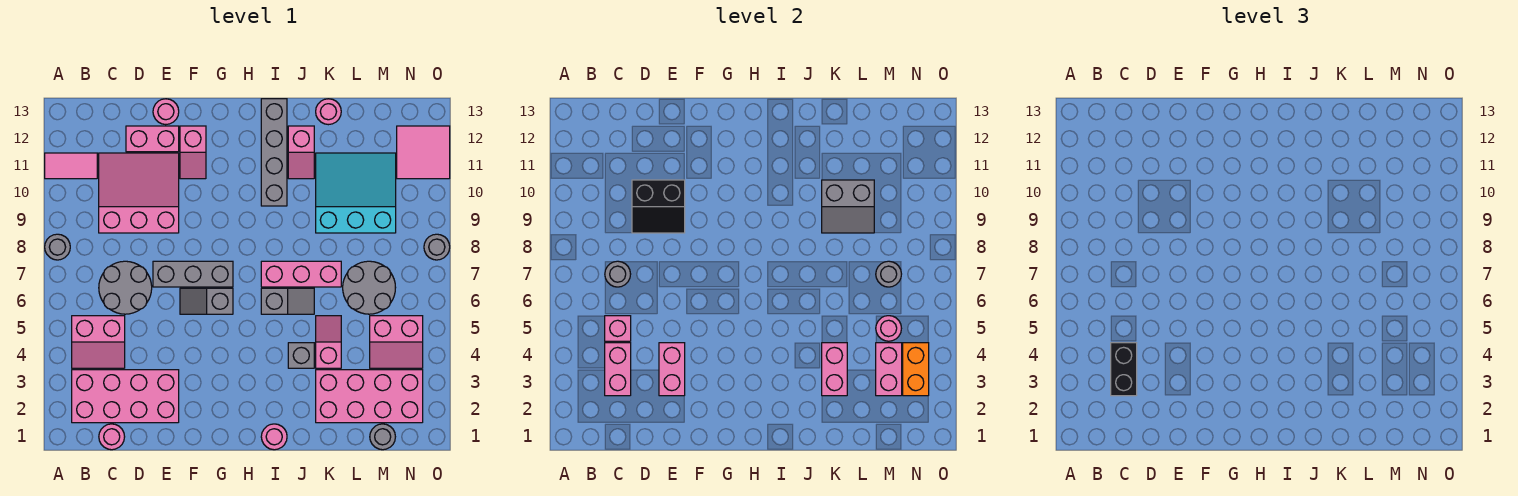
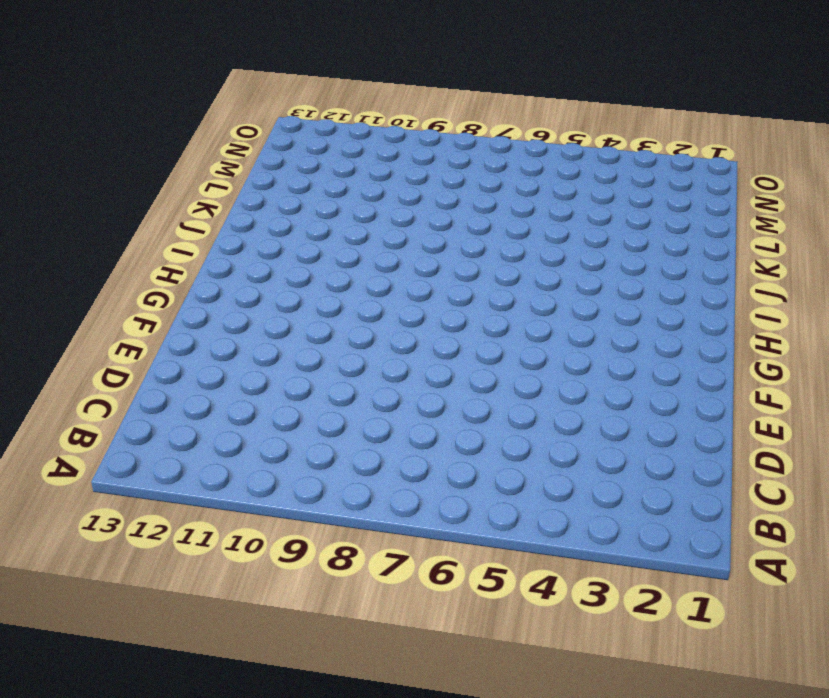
none -> grey 1x1 round brick [45,234,70,260]
none -> pink 1x2 tile [45,153,97,179]
none -> pink 2x4 brick [72,370,179,423]
none -> pink 2x2 slope [72,316,125,368]

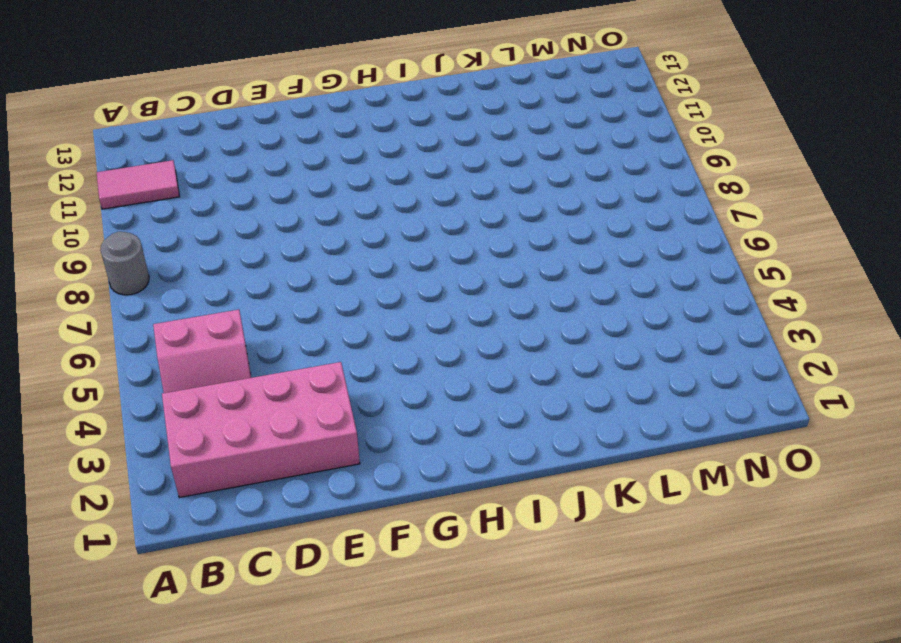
none -> pink 1x1 round brick [99,424,125,450]
none -> grey 2x2 round brick [99,261,152,314]
none -> pink 3x3 slope [99,153,179,233]
none -> pink 1x2 brick [126,126,179,152]

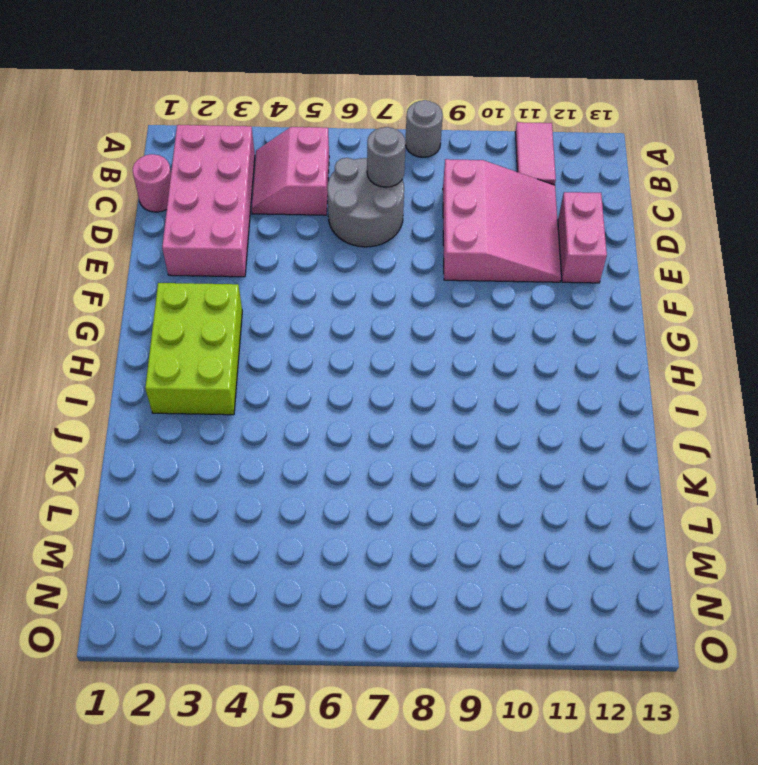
lime 2x3 brick [145,283,242,415] -> none
none -> grey 1x3 brick [153,261,233,287]
none -> pink 1x1 round brick [153,99,179,125]
none -> grey 1x2 slope [180,288,233,314]
none -> pink 1x2 slope [180,126,206,179]

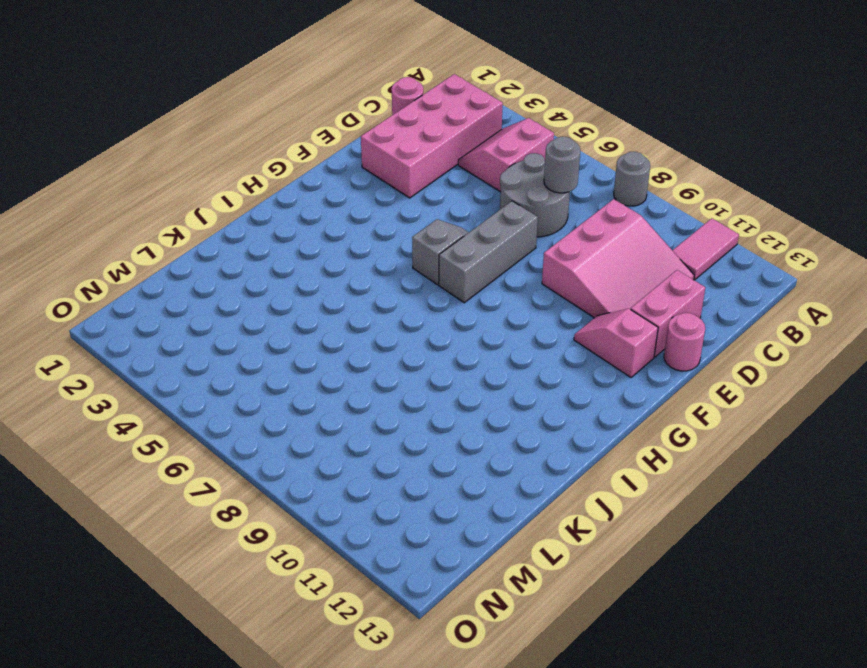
none -> pink 1x1 round brick [261,424,287,450]
none -> grey 1x2 slope [261,288,314,314]
none -> pink 1x3 brick [261,261,341,287]
none -> grey 1x4 brick [261,99,287,206]

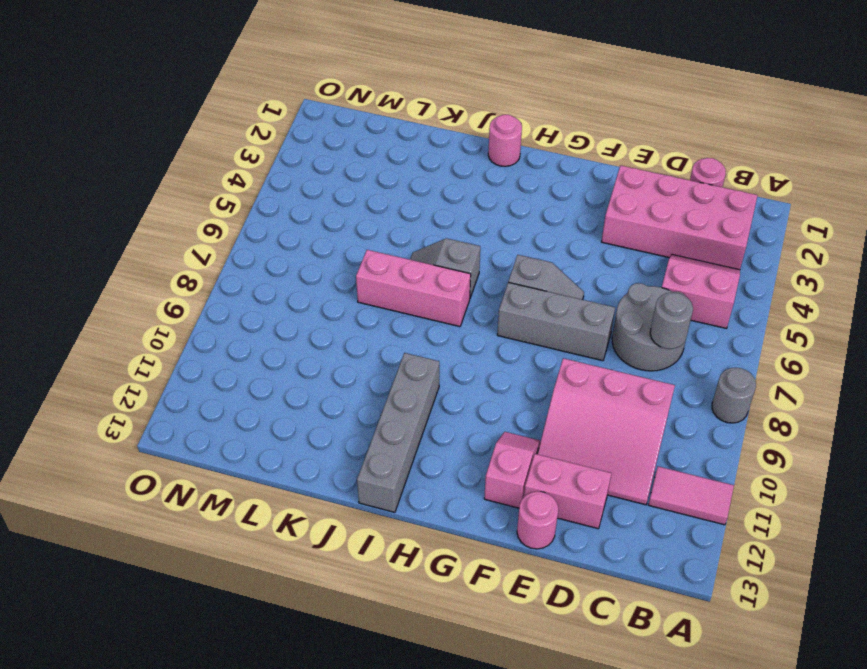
none -> grey 1x1 brick [288,343,314,368]
none -> pink 1x2 slope [288,126,314,179]
none -> pink 2x4 brick [316,370,423,423]
none -> pink 1x2 slope [316,316,341,368]

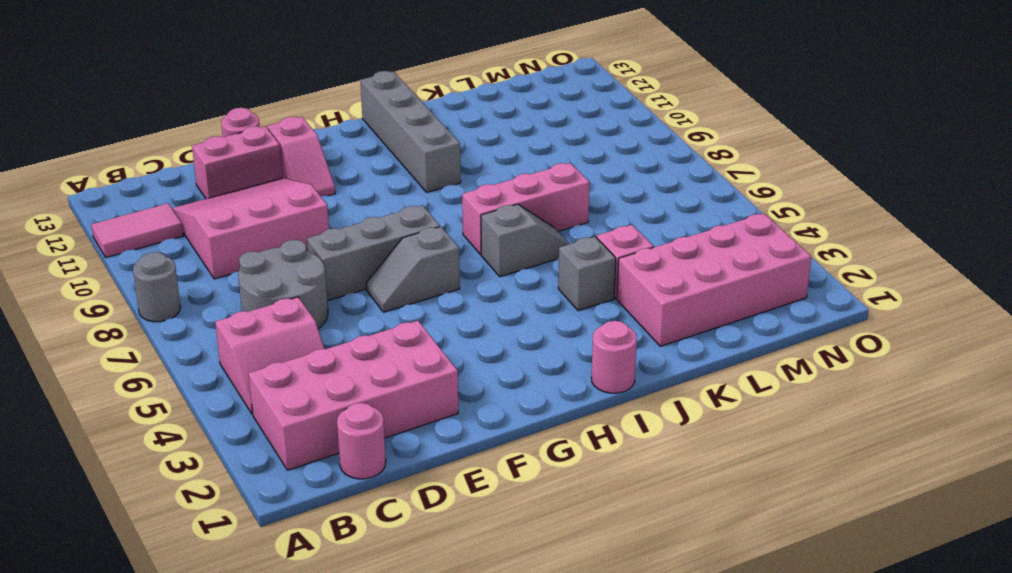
none -> pink 1x2 slope [288,126,314,179]
none -> cyan 3x3 slope [316,153,396,233]
none -> pink 1x1 round brick [316,99,341,125]
none -> grey 2x2 round brick [343,261,396,314]

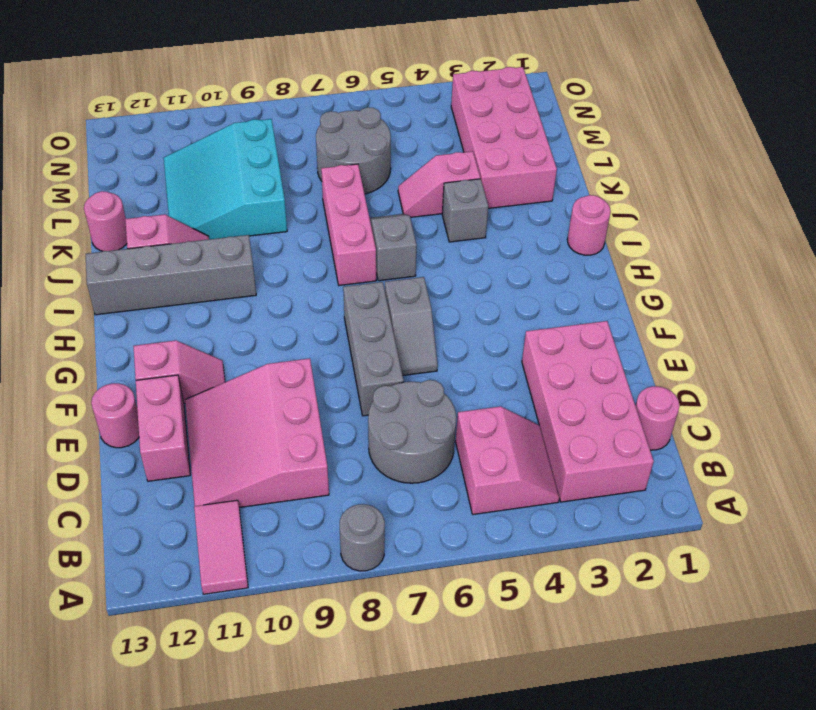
none -> grey 1x1 round brick [370,424,395,450]
none -> pink 2x2 slope [370,316,423,368]
none -> pink 2x2 tile [397,126,450,179]
none -> grey 1x1 round brick [424,234,450,260]

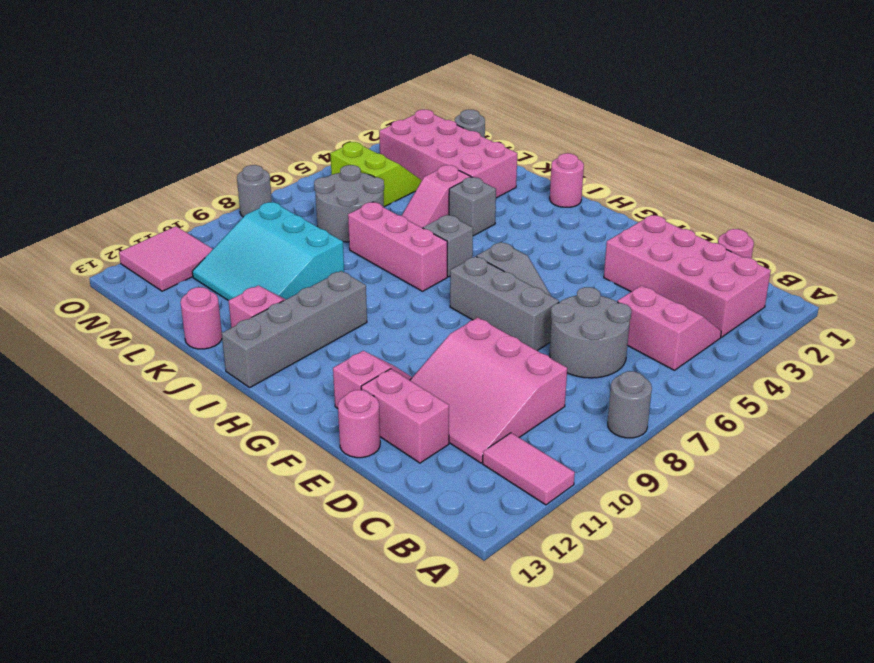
lime 2x2 slope [330,142,422,207] -> pink 2x2 slope [370,316,423,368]
none -> pink 1x2 brick [605,343,631,396]
none -> pink 1x1 brick [605,316,631,341]
none -> grey 1x1 round brick [605,261,631,287]
none -> black 2x2 slope [632,180,685,233]

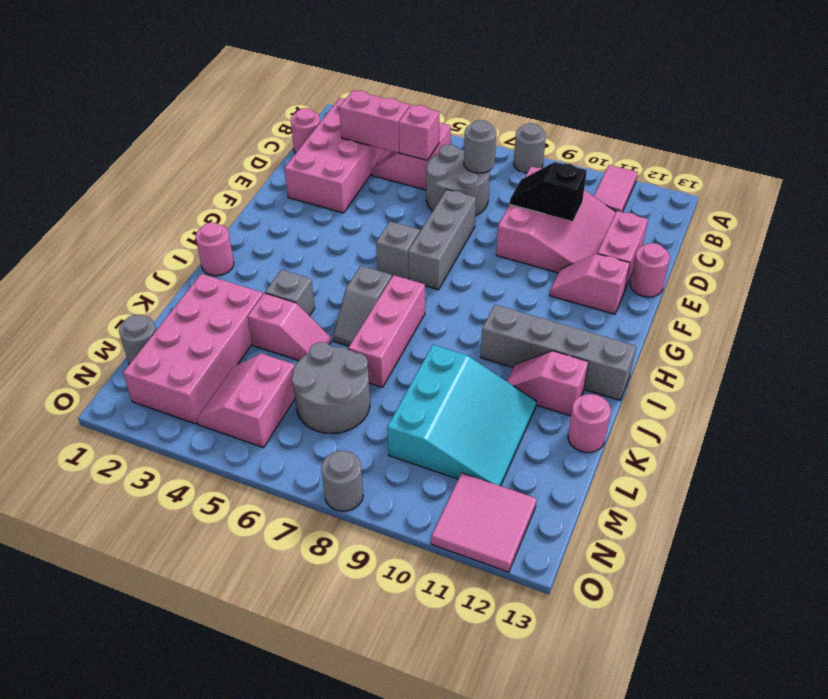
black 1x2 slope [510,162,587,221] -> black 2x2 slope [632,180,685,233]
none -> pink 1x2 brick [659,343,685,396]
none -> pink 1x2 brick [822,343,847,396]
none -> grey 2x2 slope [822,180,874,233]
none -> pink 1x2 brick [876,343,902,396]

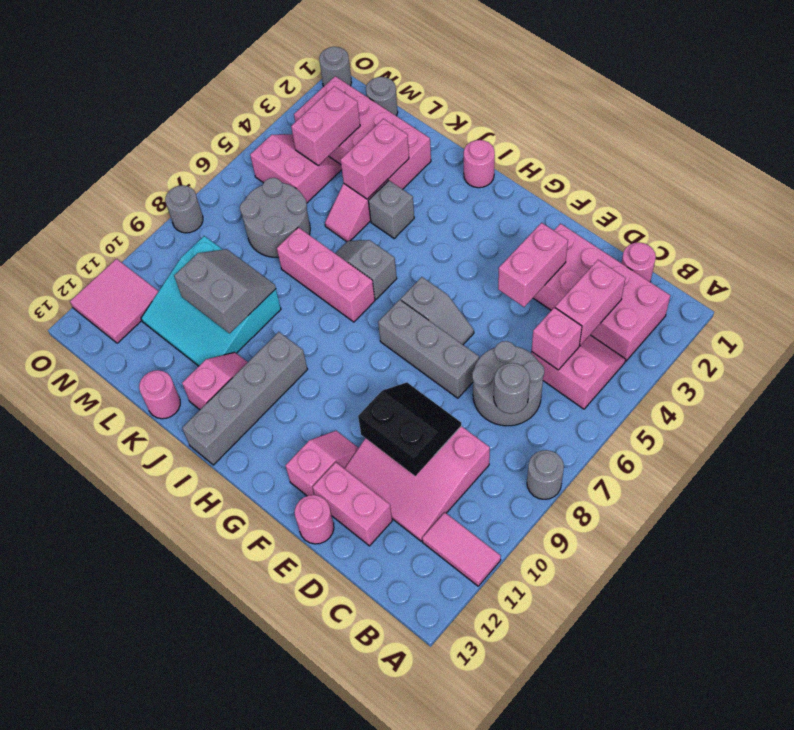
grey 1x1 round brick [319,47,352,86] -> grey 1x1 round brick moved to [876,261,901,287]
none -> pink 1x1 round brick [876,316,901,341]
none -> orange 1x2 brick [903,343,929,396]
none -> black 1x2 brick [1111,343,1137,396]

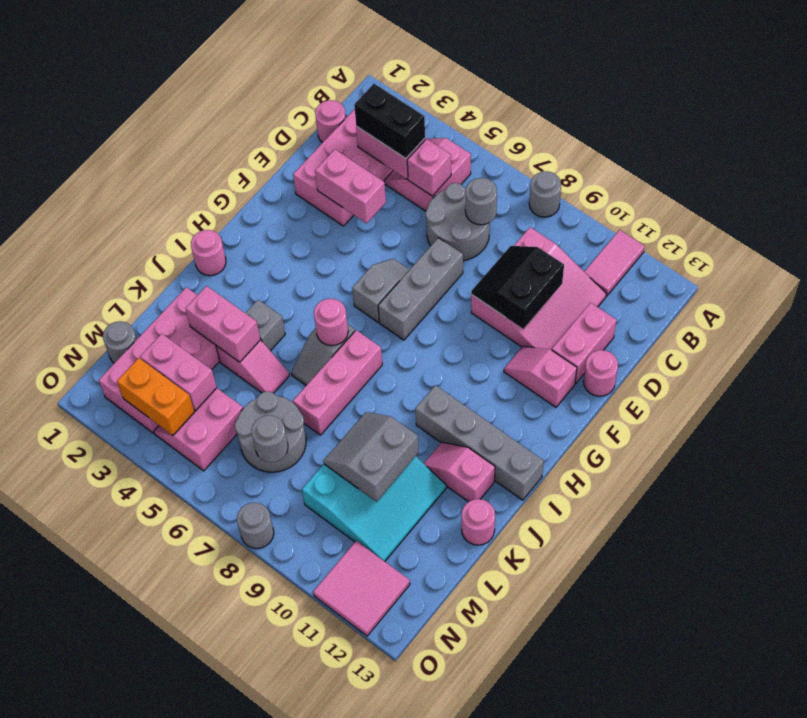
pink 1x1 round brick [314,299,348,346] -> pink 1x1 round brick moved to [876,316,901,341]

